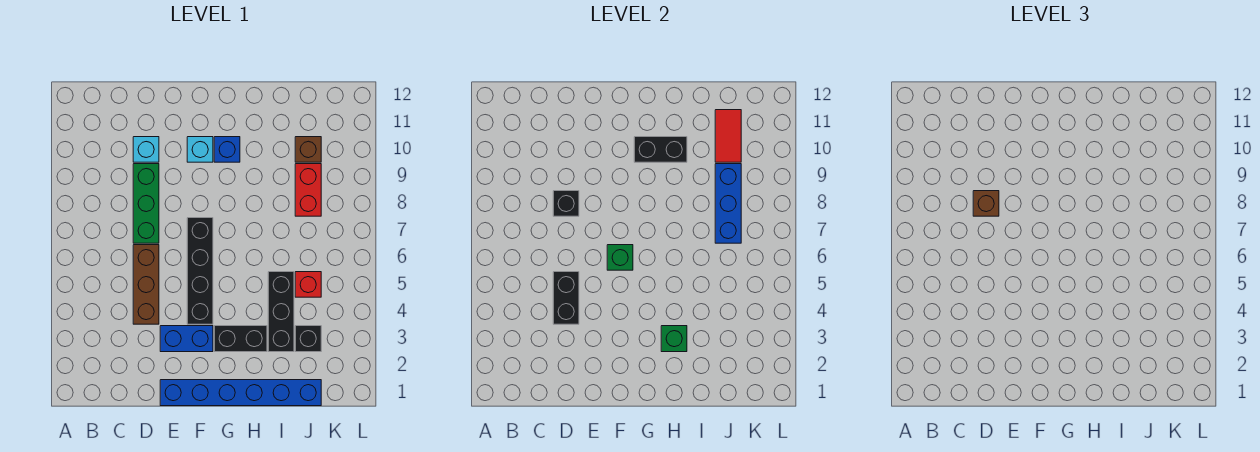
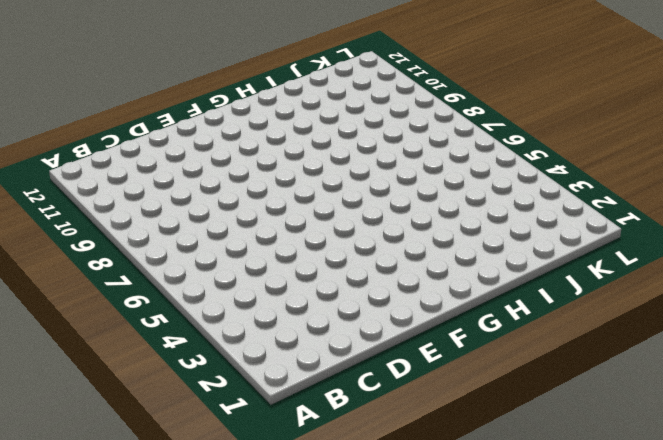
none -> brown 1x3 brick [133,245,159,324]
none -> green 1x3 brick [133,164,159,243]
none -> cyan 1x1 brick [133,137,159,162]

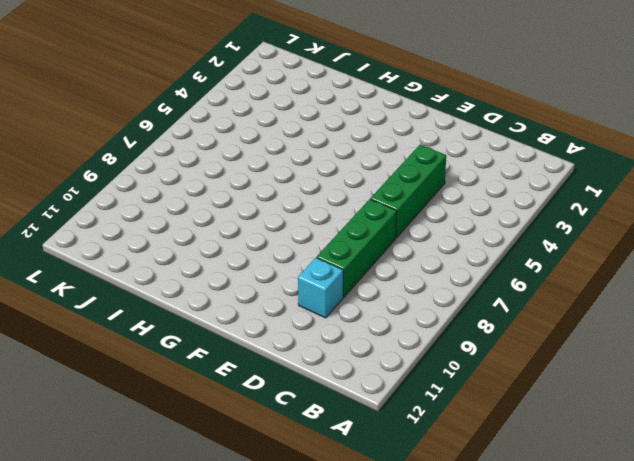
green 1x3 brick [370,145,446,238] -> brown 1x3 brick [133,245,159,324]
none -> blue 1x6 brick [160,380,321,406]
none -> blue 1x2 brick [160,326,213,352]
none -> black 1x4 brick [187,218,213,324]

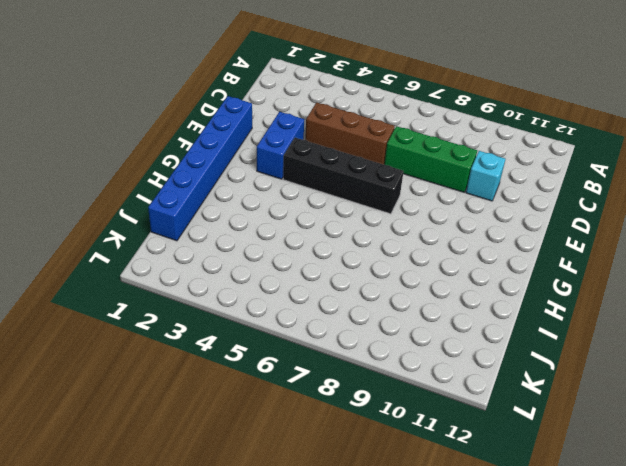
none -> cyan 1x1 brick [187,137,213,162]
none -> black 1x2 brick [214,326,267,352]
none -> blue 1x1 brick [214,137,240,162]

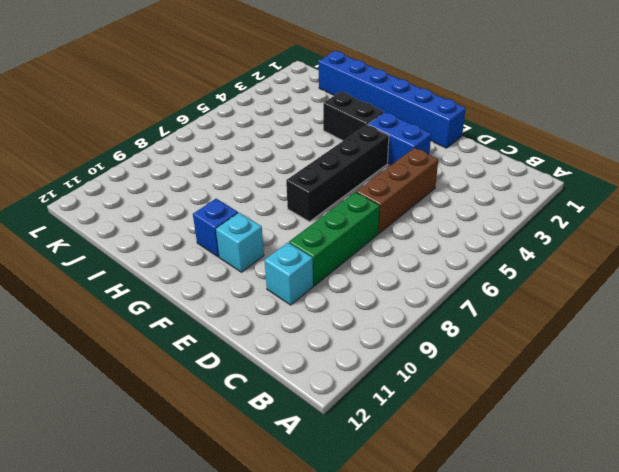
none -> black 1x3 brick [268,272,294,352]
none -> black 1x1 brick [295,326,321,352]
none -> red 1x1 brick [295,272,321,297]

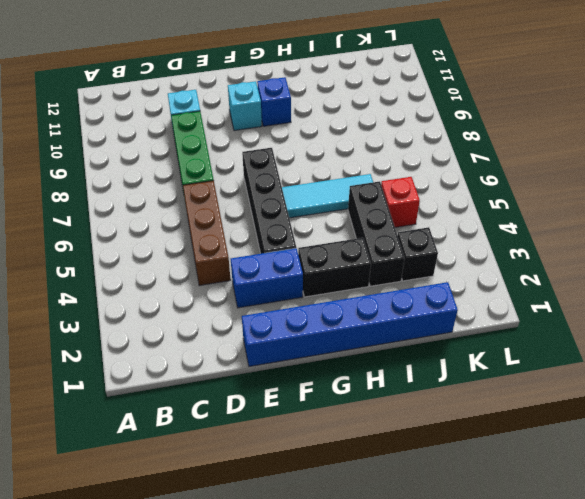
cyan 1x3 tile [282,174,373,218] -> none
none -> red 1x2 brick [295,164,321,216]
none -> brown 1x1 brick [295,137,321,162]
none -> black 1x2 brick [553,272,579,324]

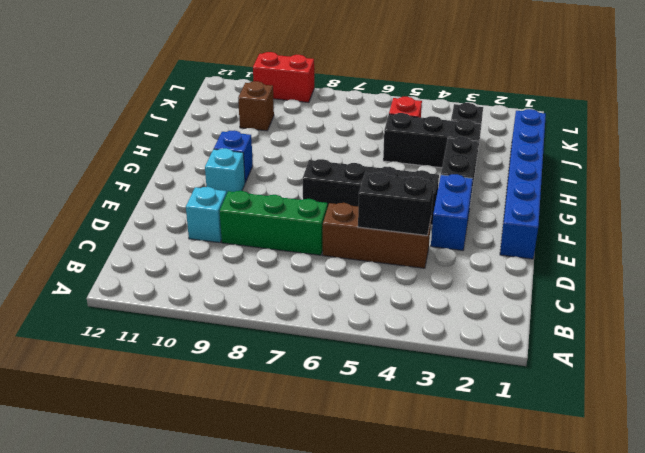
red 1x2 brick [253,52,314,102] -> red 1x2 brick moved to [295,164,321,216]
none -> black 1x1 brick [553,191,579,216]
none -> green 1x1 brick [607,245,633,270]
none -> black 1x2 brick [634,137,687,162]

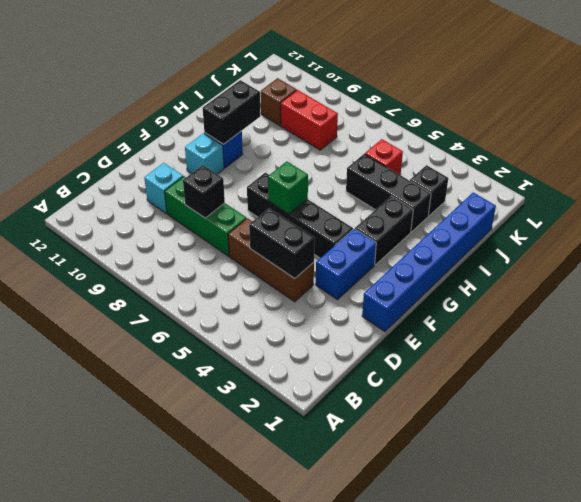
none -> green 1x1 brick [661,326,687,352]
none -> blue 1x3 brick [715,164,741,243]
none -> red 1x2 tile [715,110,741,162]

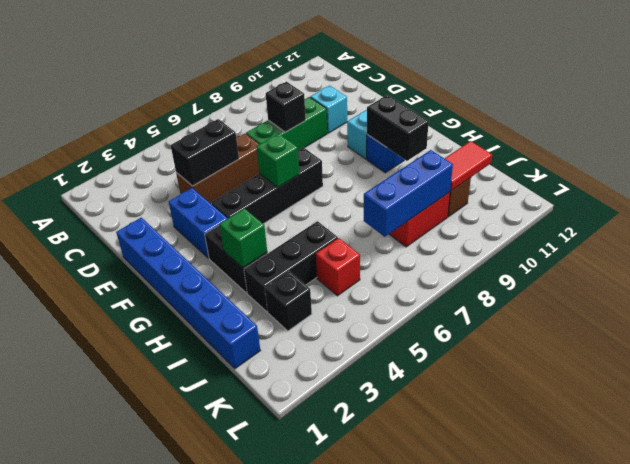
none -> brown 1x1 brick [973,191,999,216]

